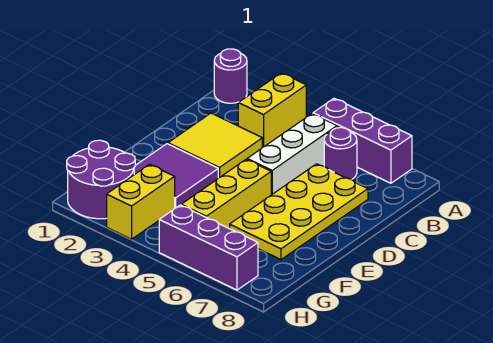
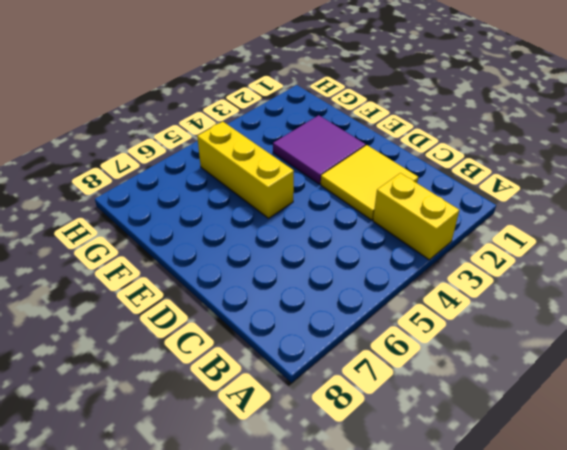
none -> purple 1x1 round brick [214,49,247,103]
none -> purple 1x3 brick [313,98,412,183]
none -> white 1x3 brick [247,114,337,195]

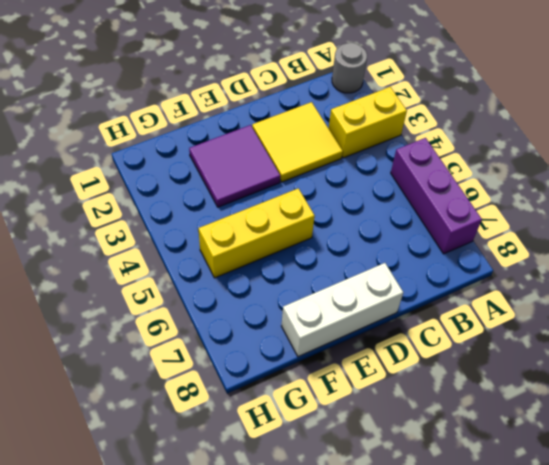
grey 1x1 round brick [332,43,367,93] -> purple 1x1 round brick [214,49,247,103]
white 1x3 brick [282,263,403,357] -> white 1x3 brick moved to [247,114,337,195]
none -> purple 1x1 round brick [324,128,357,179]
none -> yellow 2x4 plate [230,164,368,260]
none -> purple 2x2 round brick [67,140,135,219]

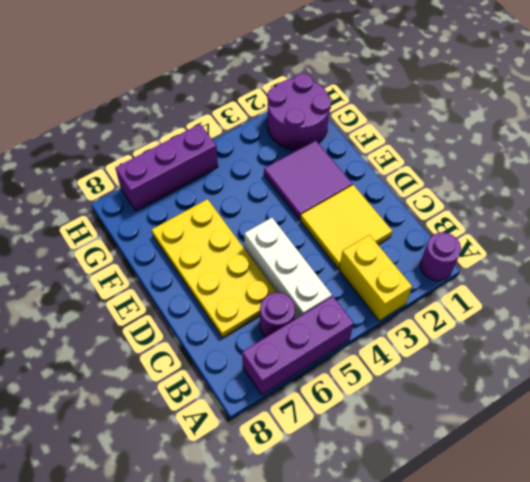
none -> yellow 1x3 brick [181,159,271,229]
none -> yellow 1x2 brick [107,164,175,239]

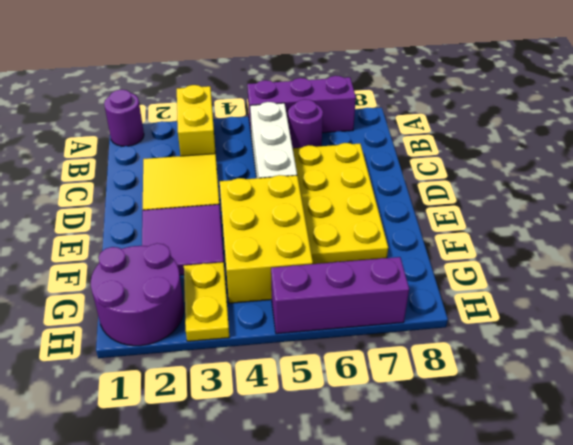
yellow 2x3 brick [220,175,313,303] -> yellow 1x3 brick [181,159,271,229]
yellow 1x2 plate [184,262,229,341] -> yellow 1x2 brick [107,164,175,239]

